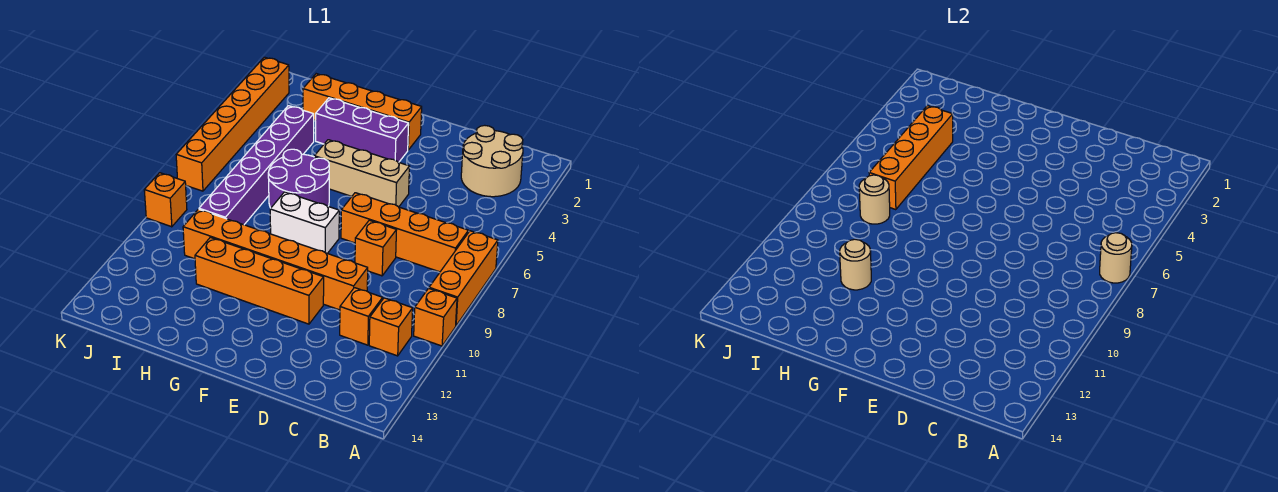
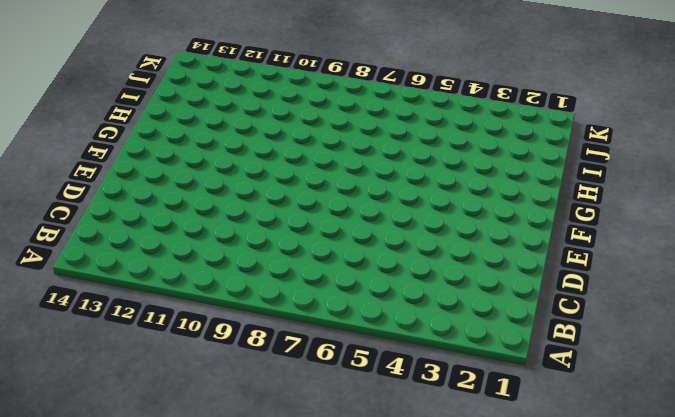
none -> orange 1x3 brick [429,231,498,325]
none -> orange 1x1 brick [414,288,457,346]
none -> tan 2x2 round brick [461,125,523,197]

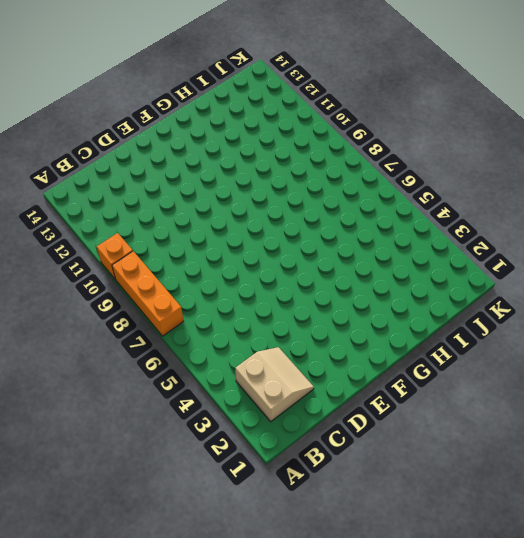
tan 2x2 slope [235,347,314,422] -> tan 2x2 round brick [461,125,523,197]
none -> orange 1x4 brick [341,193,468,272]
none -> orange 1x1 brick [369,298,413,356]
none -> orange 1x1 brick [340,288,383,345]

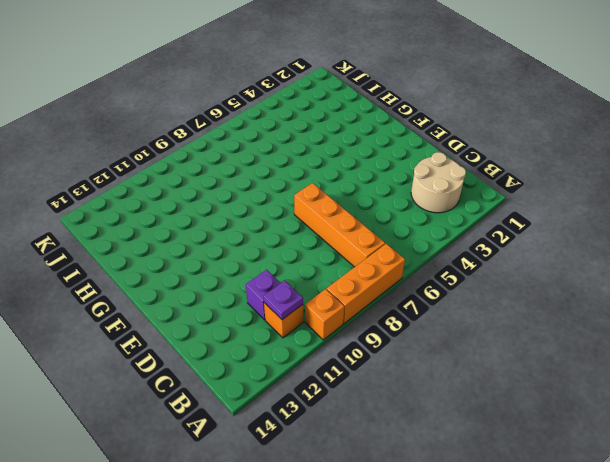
purple 1x1 plate [263,281,303,320] -> none
purple 1x1 brick [246,270,280,320] -> orange 1x1 brick [340,288,383,345]
none -> orange 1x1 brick [355,220,396,276]
none -> orange 1x6 brick [183,209,368,310]
none -> tan 1x3 brick [314,140,410,207]

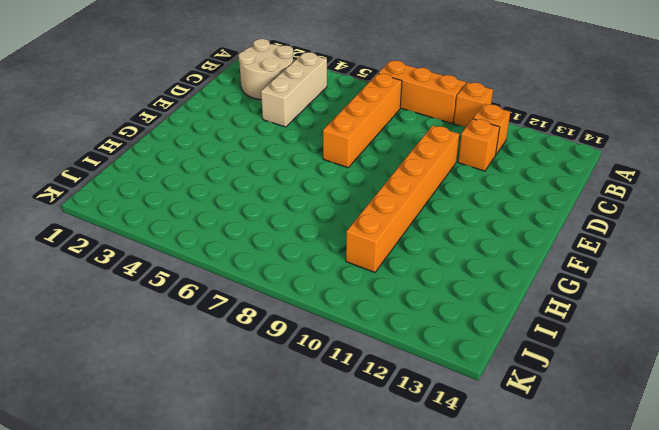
tan 1x3 brick [261,52,327,127] -> tan 1x3 brick moved to [314,140,410,207]
none -> orange 1x1 brick [355,220,396,276]
none -> orange 1x4 brick [195,237,324,324]
none -> orange 1x4 brick [303,74,422,150]

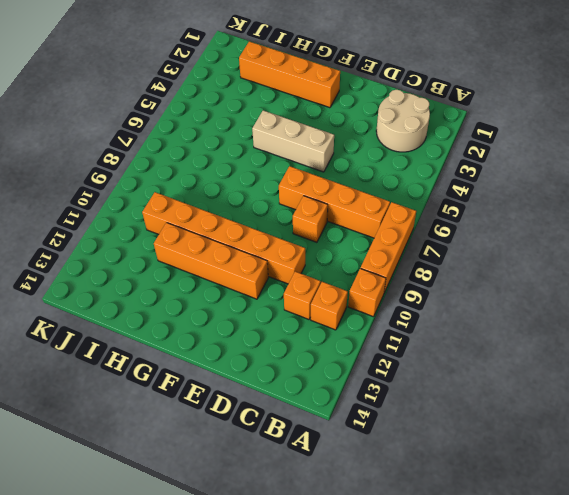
none -> purple 1x3 brick [316,98,409,162]
none -> white 1x2 brick [270,192,339,253]
none -> purple 2x2 round brick [268,149,329,208]

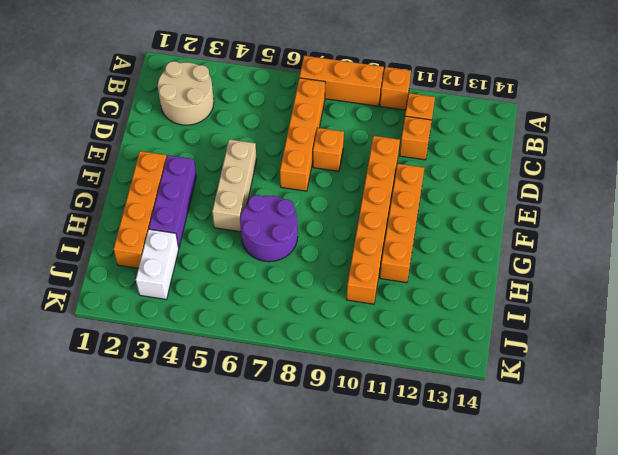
white 1x2 brick [136,229,179,299] -> white 1x2 brick moved to [270,192,339,253]
none -> purple 1x6 brick [199,106,314,225]
none -> orange 1x6 brick [176,57,289,191]
none -> orange 1x1 brick [144,173,187,227]

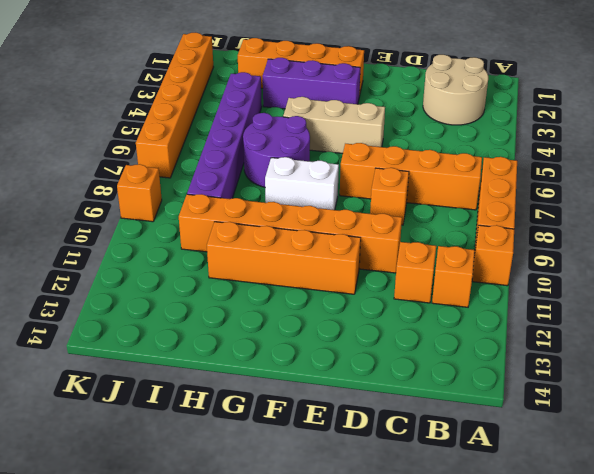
none -> tan 1x1 round brick [1100,233,1132,283]
none -> tan 1x1 round brick [840,239,871,290]
none -> orange 1x4 brick [869,106,953,210]

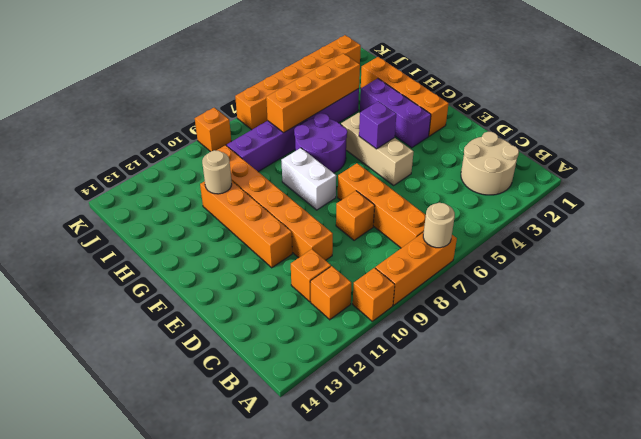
purple 1x1 brick [359,101,396,149] -> none
none -> tan 1x1 round brick [859,175,890,224]

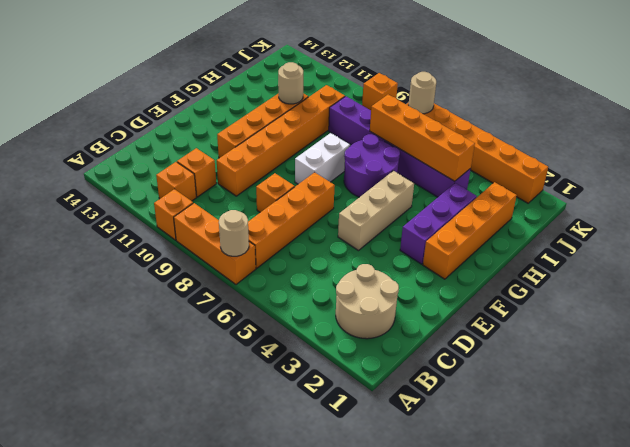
tan 1x1 round brick [409,72,436,114] -> tan 1x1 round brick moved to [859,175,890,224]

